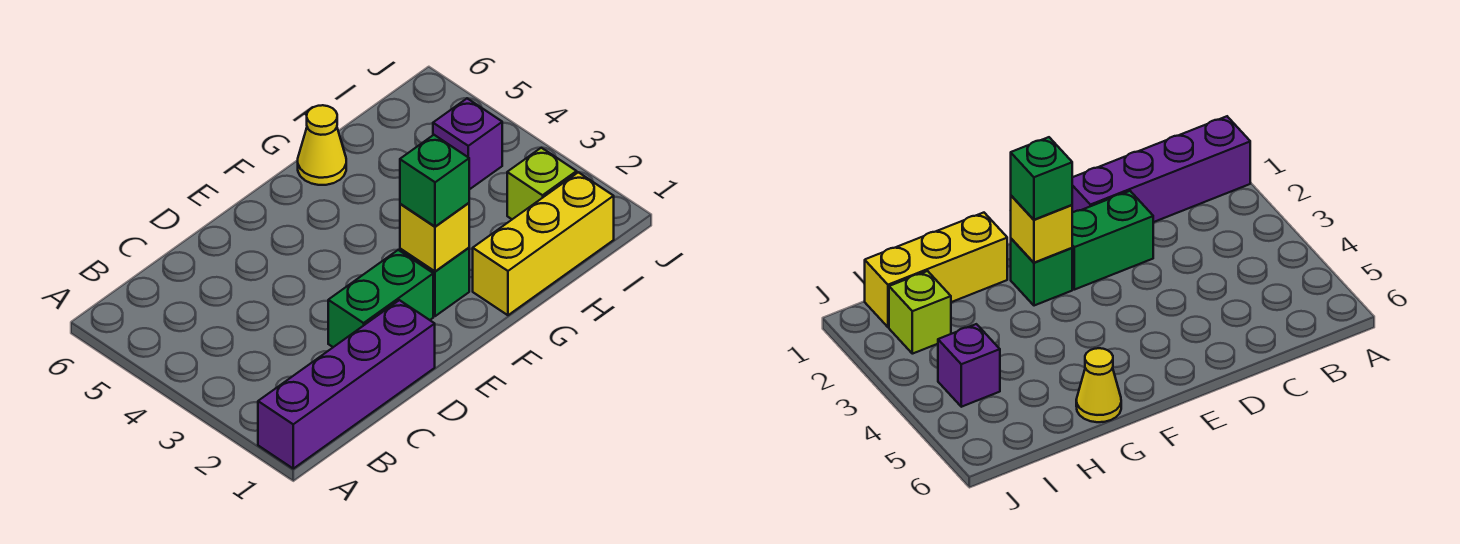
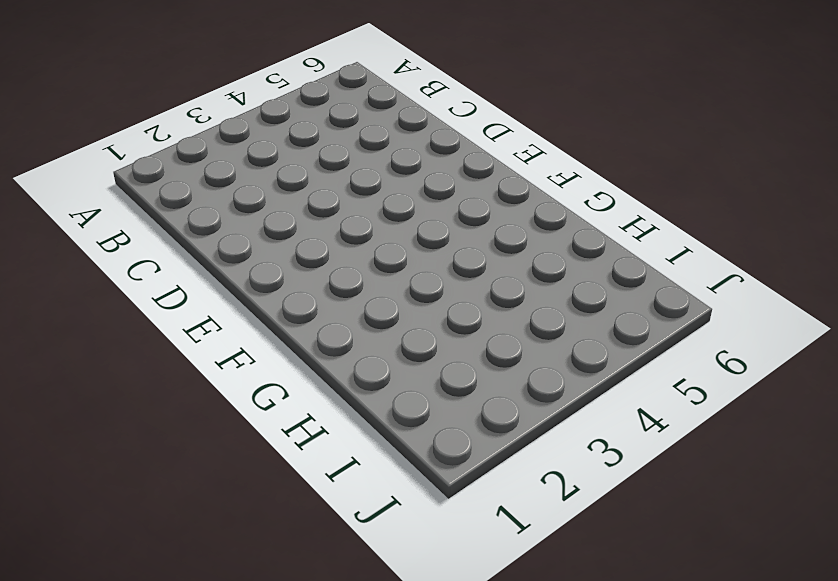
none -> purple 1x4 brick [258,300,435,469]
none -> green 1x2 brick [328,250,433,347]

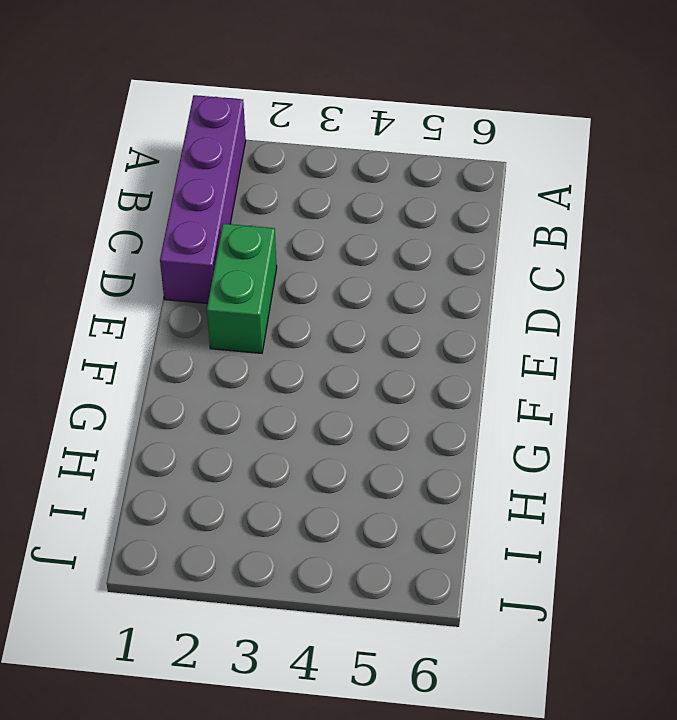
none -> green 1x1 brick [400,248,469,316]
none -> yellow 1x3 brick [473,172,614,315]

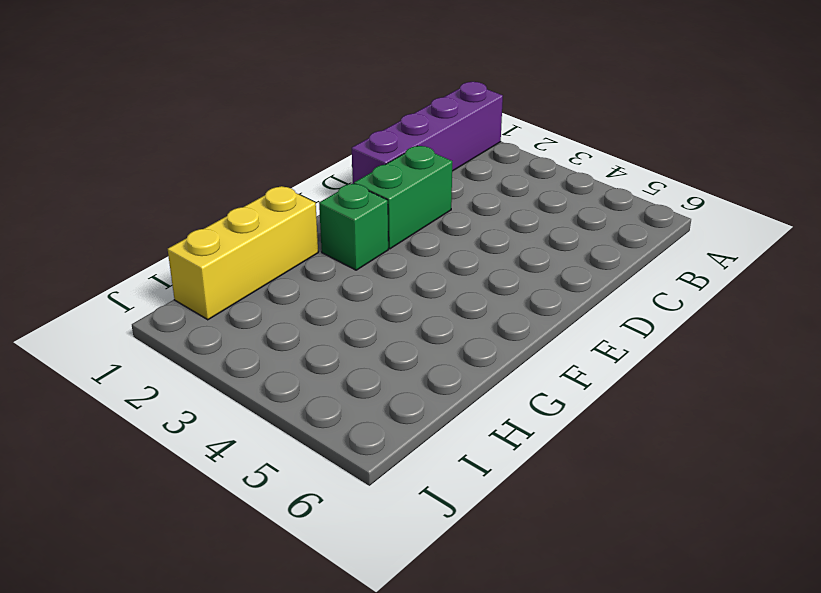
none -> yellow 1x1 cone [298,105,346,185]
none -> lime 1x1 brick [507,148,577,219]

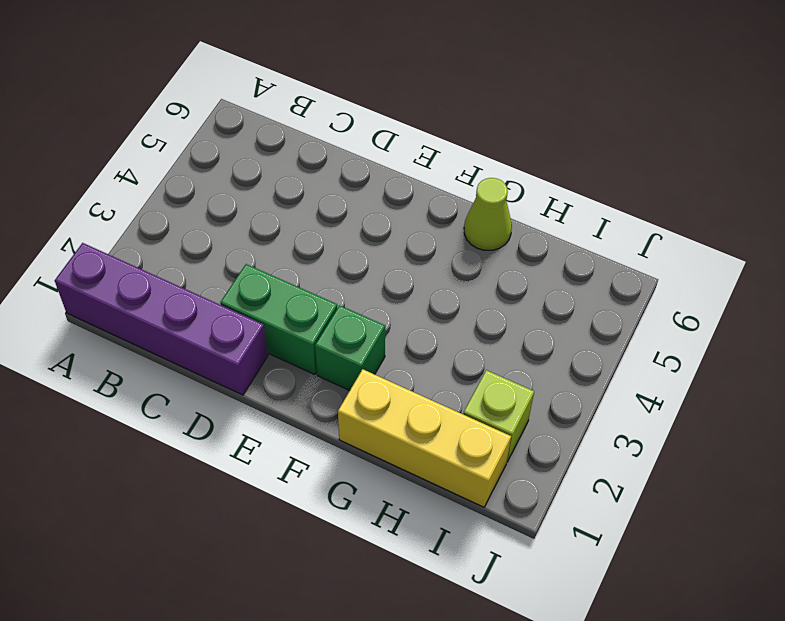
lime 1x1 cone [464,178,512,250] -> yellow 1x1 cone [298,105,346,185]
none -> purple 1x1 brick [433,98,502,190]
none -> yellow 1x1 brick [400,203,469,271]

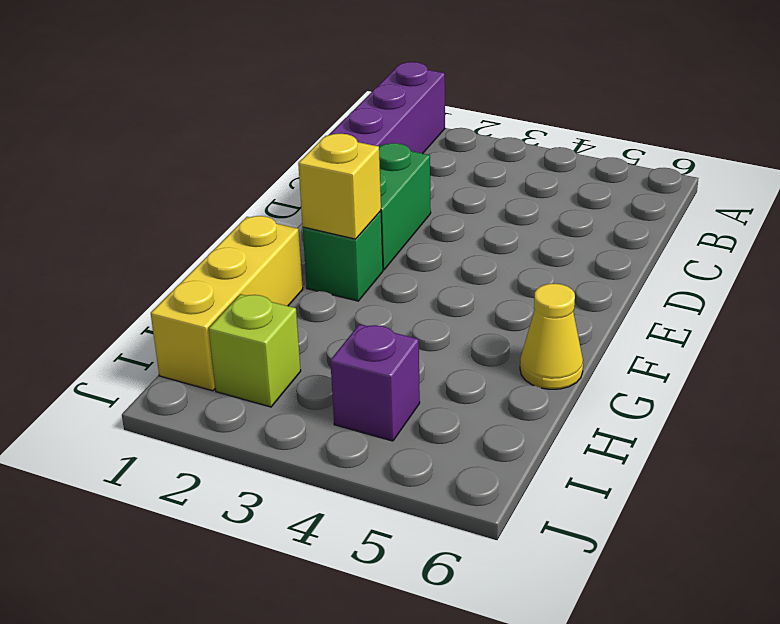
none -> green 1x1 brick [400,135,469,227]

